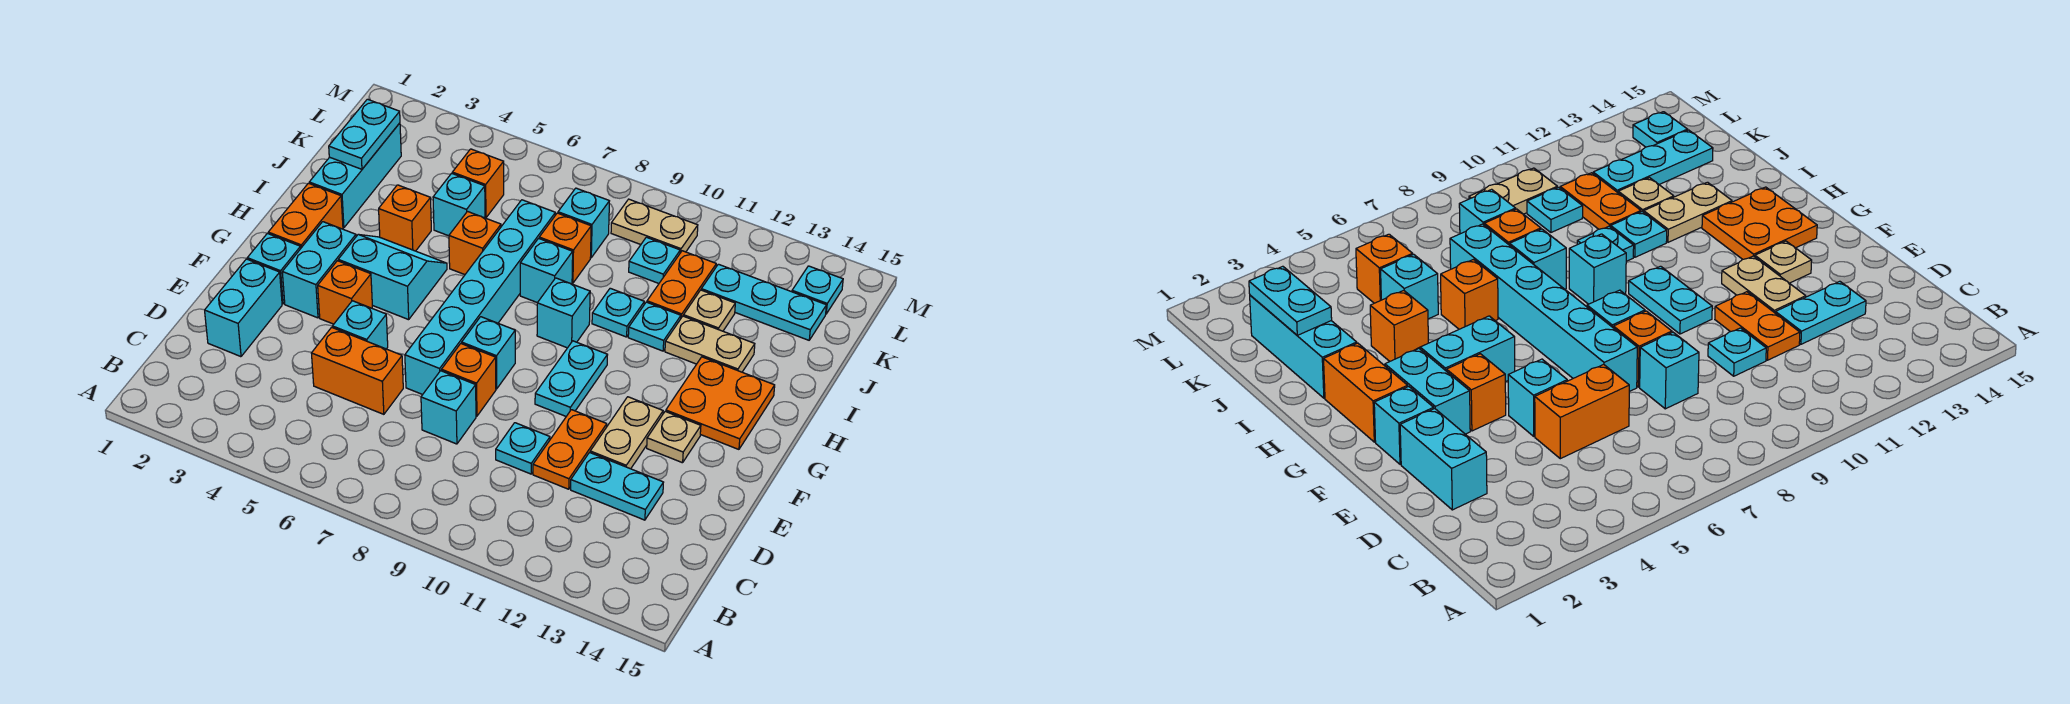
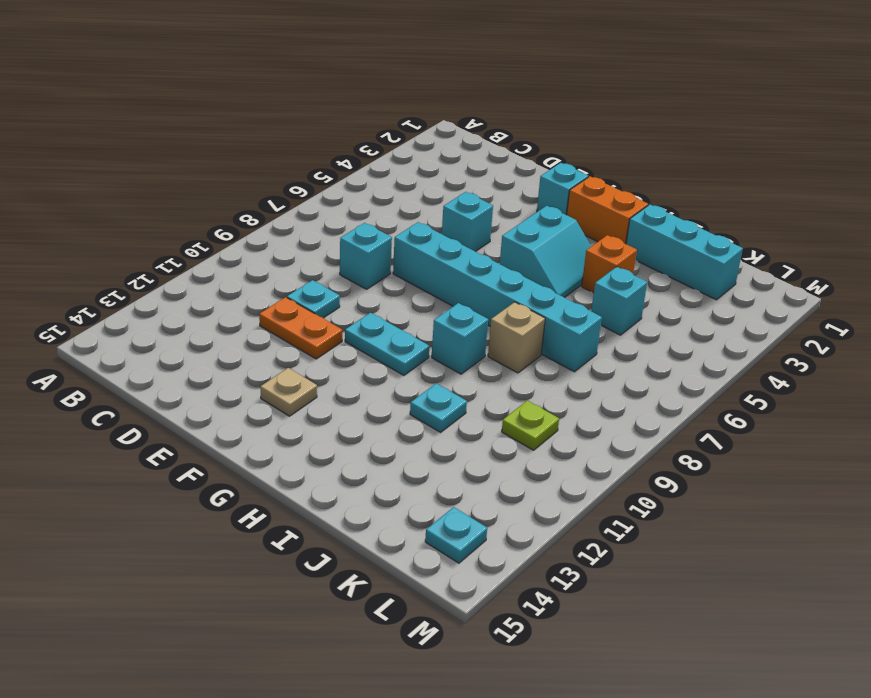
tan 1x1 brick [488,302,545,373] -> cyan 1x1 brick [520,238,573,303]
lime 1x1 plate [502,401,559,450] -> cyan 1x1 plate [629,237,680,283]
none -> cyan 1x2 brick [205,259,282,357]
none -> orange 1x2 brick [311,327,403,414]
none -> cyan 1x2 plate [571,453,663,520]
none -> orange 1x1 brick [441,344,496,416]

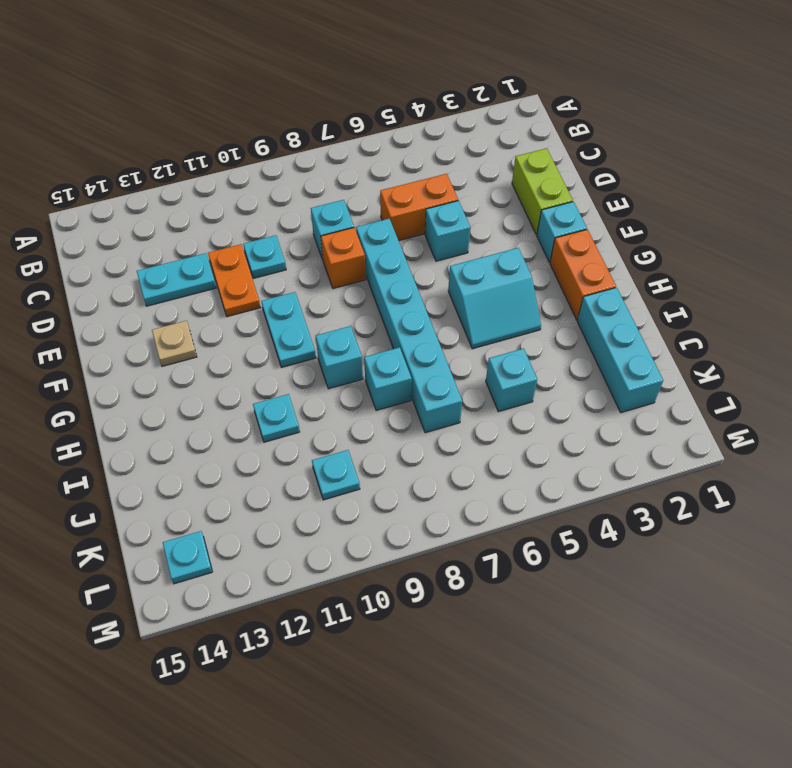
lime 1x2 brick [512,148,573,235] -> cyan 1x2 brick [205,259,282,357]
none -> tan 1x2 plate [590,397,663,469]
none -> cyan 1x2 brick [282,222,356,318]
none -> orange 1x1 brick [318,261,372,324]
none -> cyan 1x1 brick [462,317,515,389]

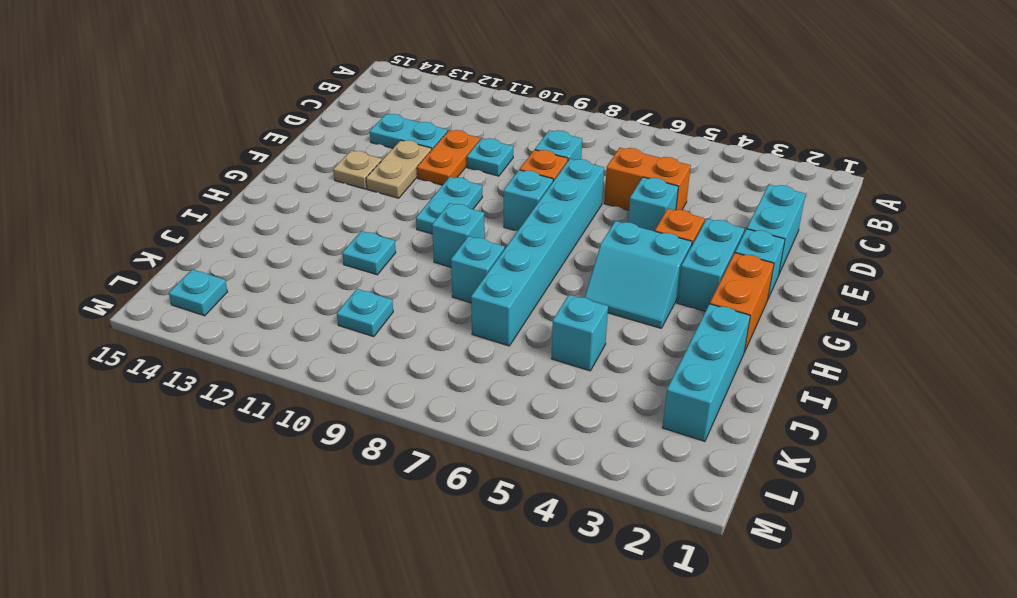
none -> orange 2x2 plate [666,357,775,449]
none -> orange 1x1 brick [379,185,431,251]
none -> orange 1x1 brick [449,212,501,275]
none -> cyan 1x1 plate [592,288,644,337]

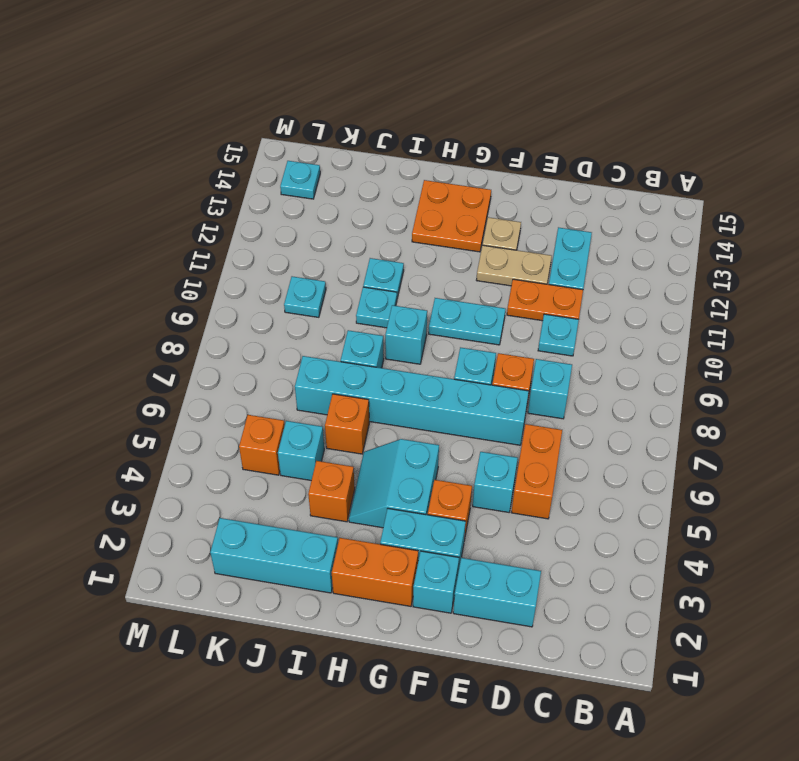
none -> tan 1x2 plate [665,316,755,372]
none -> orange 1x1 brick [539,213,591,283]
none -> orange 1x2 plate [647,251,716,318]
none -> tan 1x1 plate [684,290,735,331]

